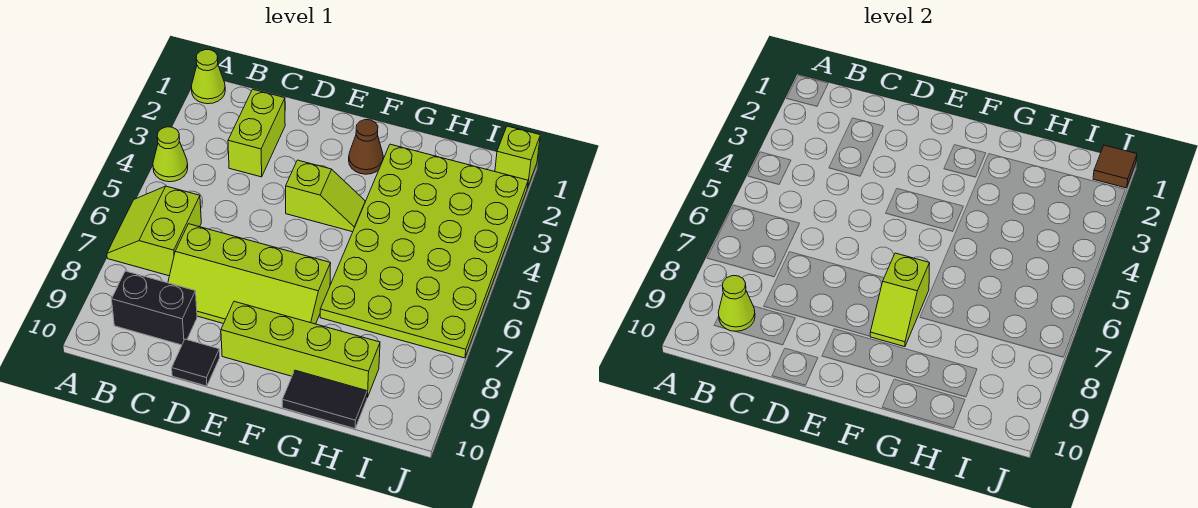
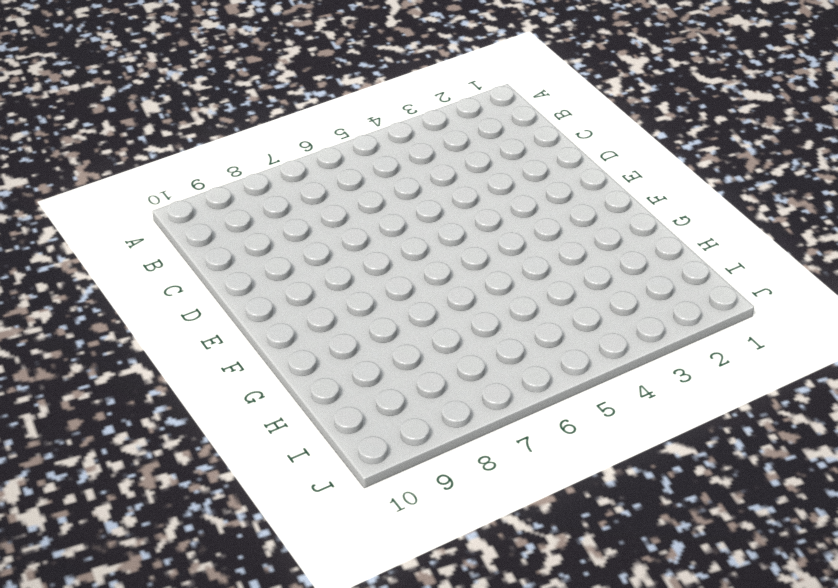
none -> lime 1x1 cone [191,50,225,104]
none -> lime 1x1 cone [153,127,188,182]
none -> lime 2x2 slope [107,186,201,276]

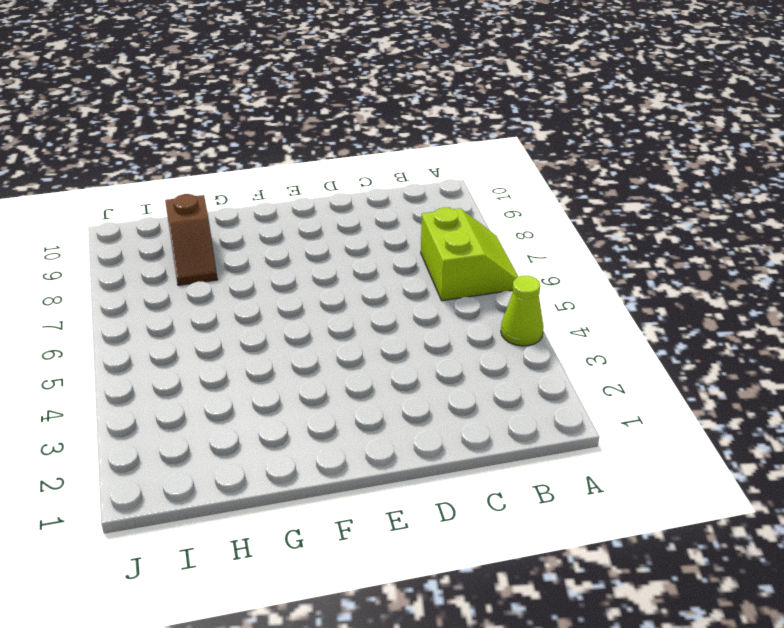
brown 1x2 slope [165,194,218,285] -> lime 1x4 brick [221,301,380,397]
none -> lime 1x1 cone [191,50,225,104]
none -> black 1x2 brick [112,271,197,345]
none -> lime 1x2 brick [228,89,285,177]

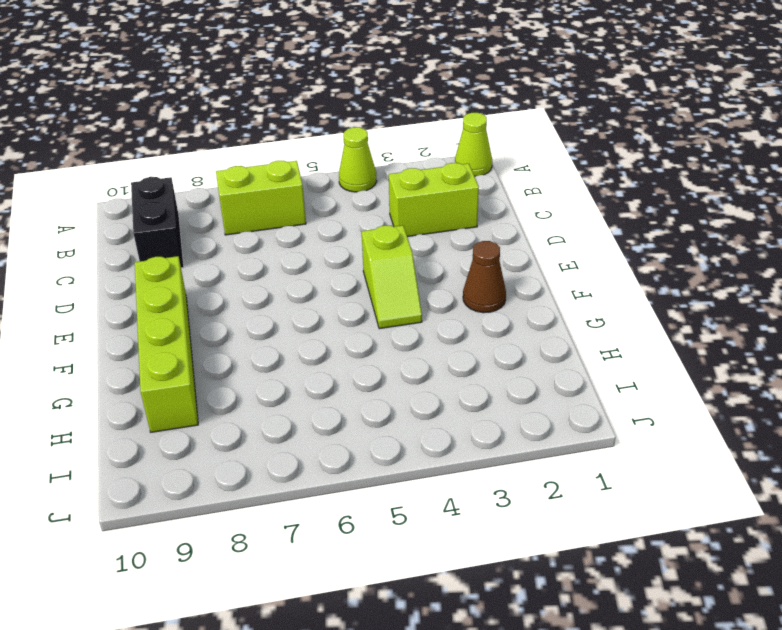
none -> lime 2x4 slope [168,224,331,324]
none -> black 1x1 tile [172,339,220,386]
none -> lime 4x6 plate [320,144,528,358]

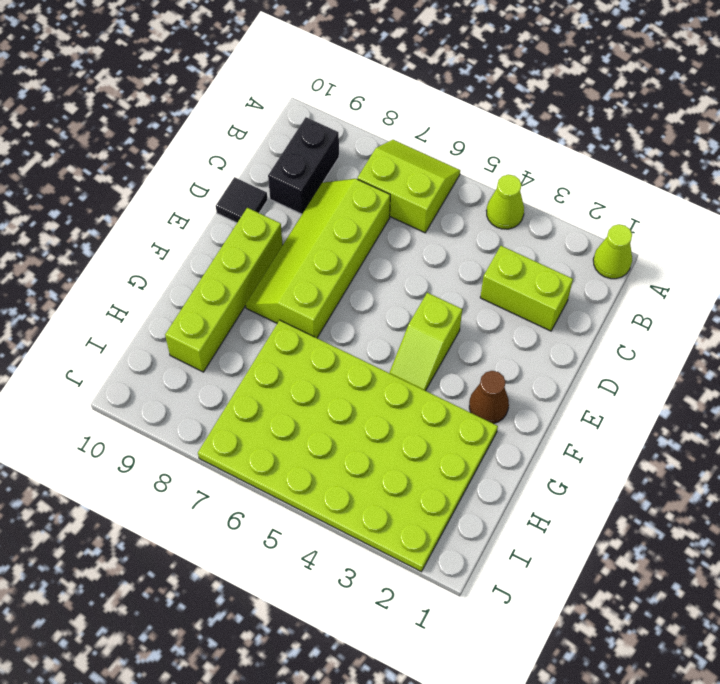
none -> black 1x2 tile [282,370,367,429]
none -> lime 1x1 brick [495,126,540,188]
none -> lime 1x1 cone [718,276,755,331]

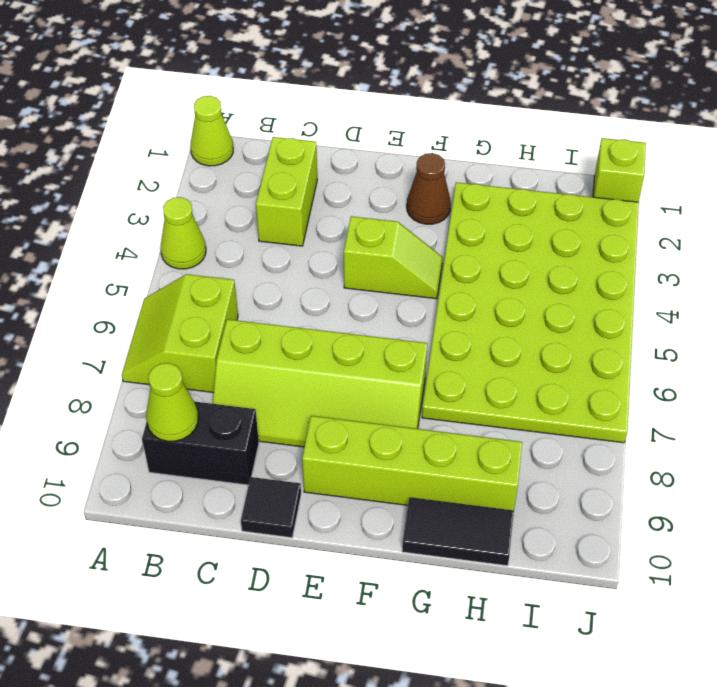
none -> lime 1x2 slope [870,253,930,347]
none -> brown 1x1 tile [1093,145,1137,188]

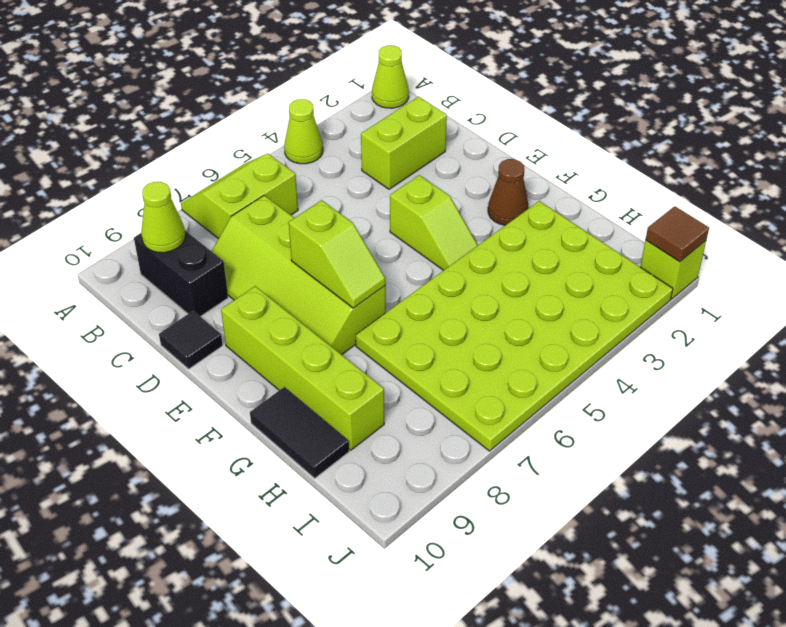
lime 1x2 slope [289,200,386,308] -> lime 1x2 slope turned to [870,253,930,347]

